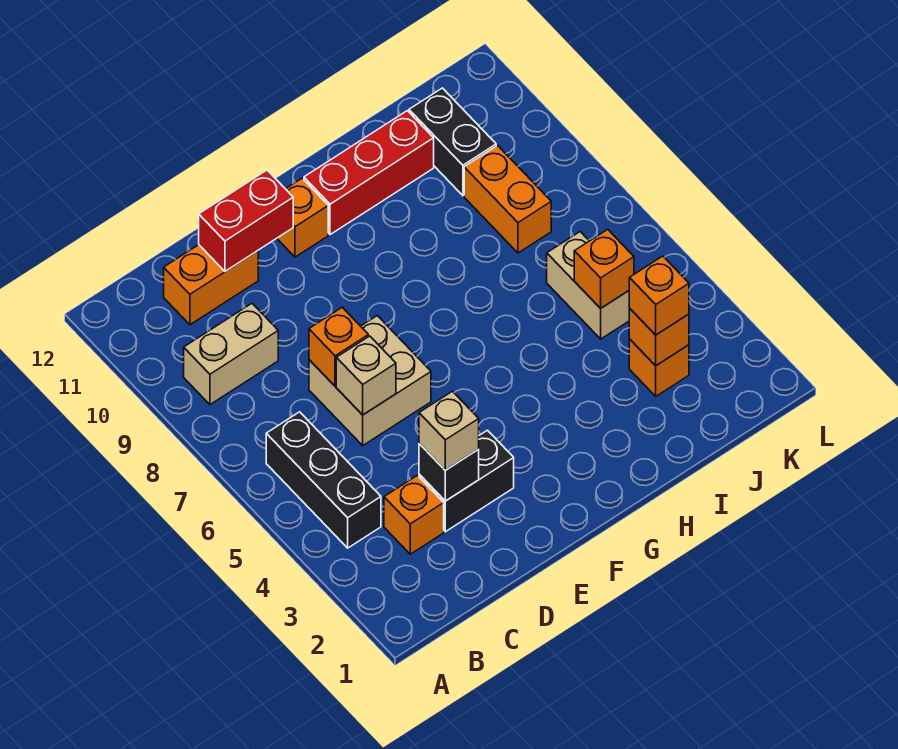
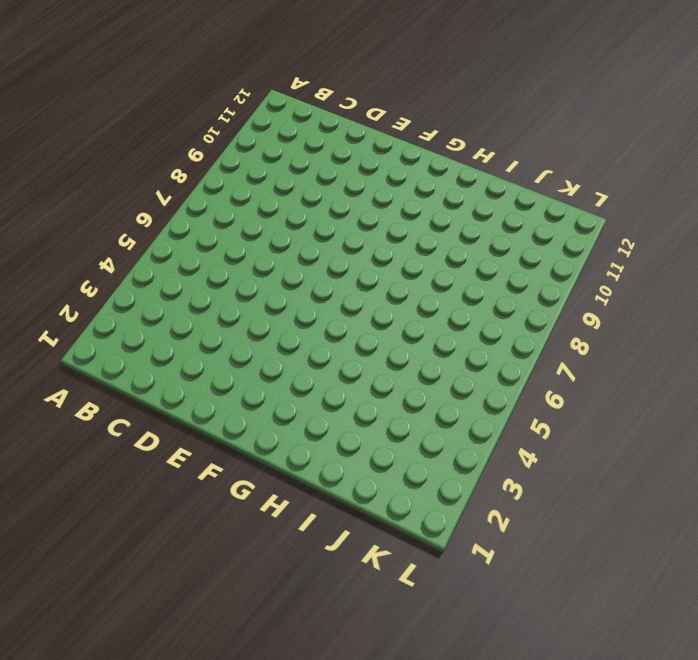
none -> black 1x3 brick [266,412,381,548]
none -> tan 1x2 brick [184,304,278,405]
none -> orange 1x1 brick [384,475,444,554]

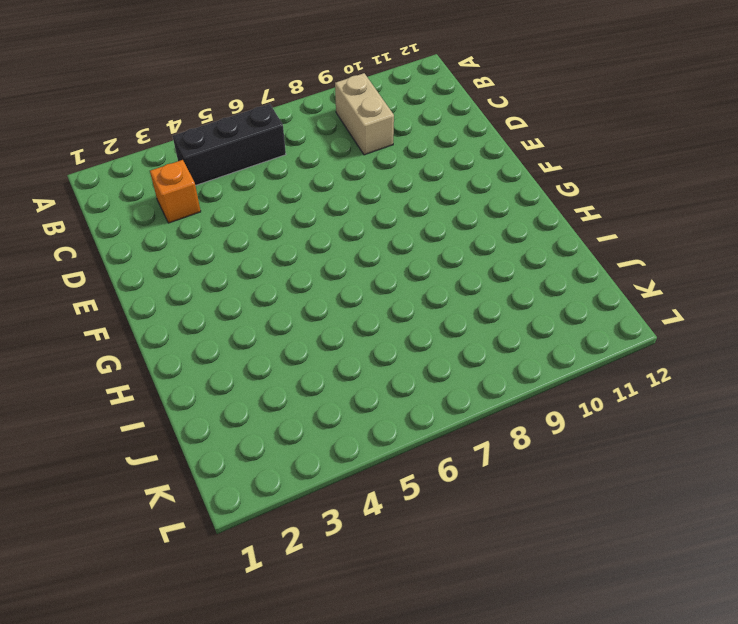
none -> orange 1x2 brick [164,245,258,325]
none -> black 1x2 brick [419,430,514,532]
none -> tan 2x2 brick [309,316,431,445]

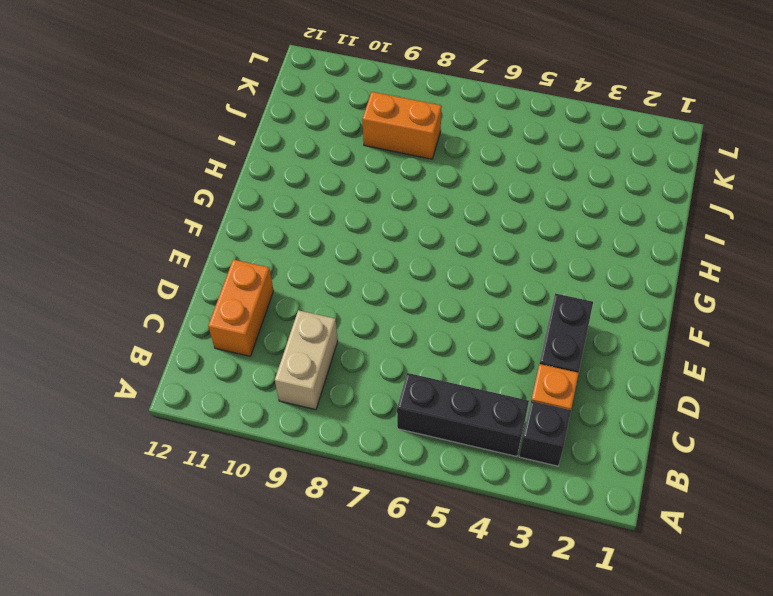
black 1x1 brick [519,401,571,466] -> black 1x1 brick moved to [419,444,479,501]
none -> tan 2x2 brick [309,316,431,445]
none -> orange 1x1 brick [277,178,328,257]
none -> red 1x3 brick [304,111,434,235]

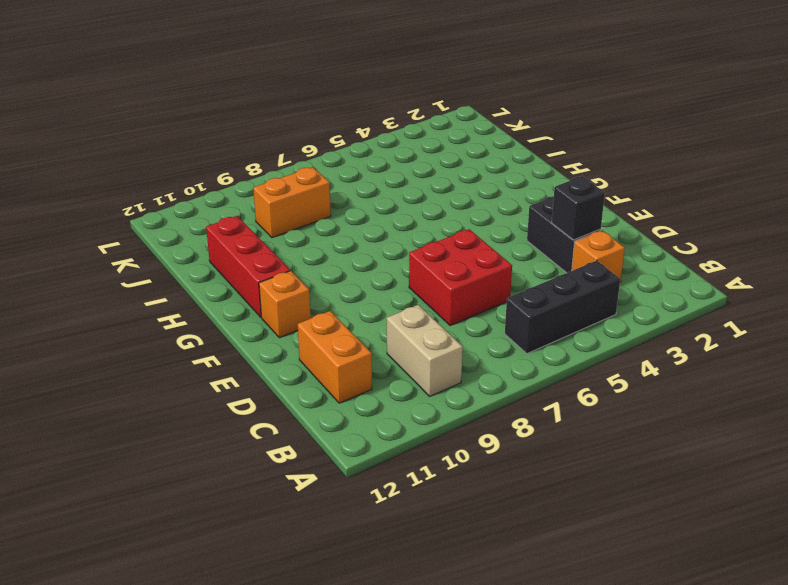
red 2x2 brick [409,229,512,326] -> tan 2x2 brick [309,316,431,445]
none -> orange 1x1 brick [629,339,689,396]
none -> tan 1x2 brick [547,232,629,339]
none -> black 1x2 brick [409,88,496,195]

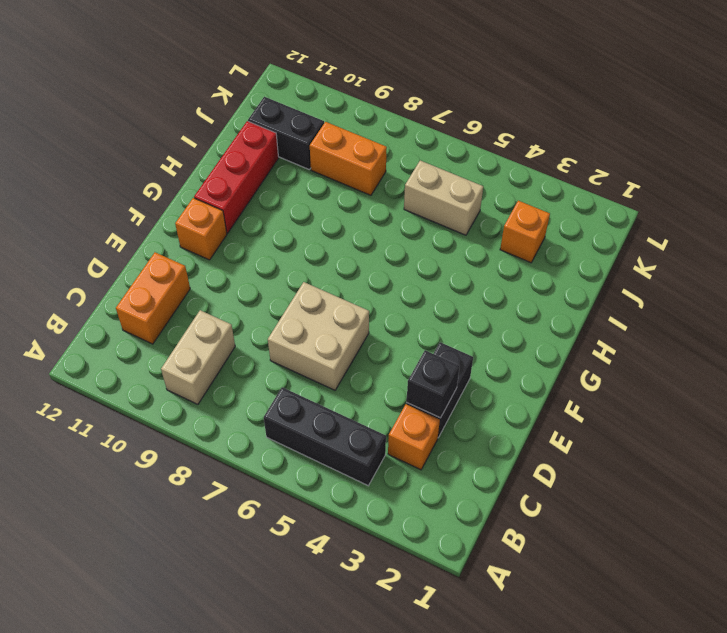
none -> tan 1x1 brick [336,336,396,415]
none -> orange 1x1 brick [309,307,368,386]
none -> red 1x2 brick [199,170,293,271]

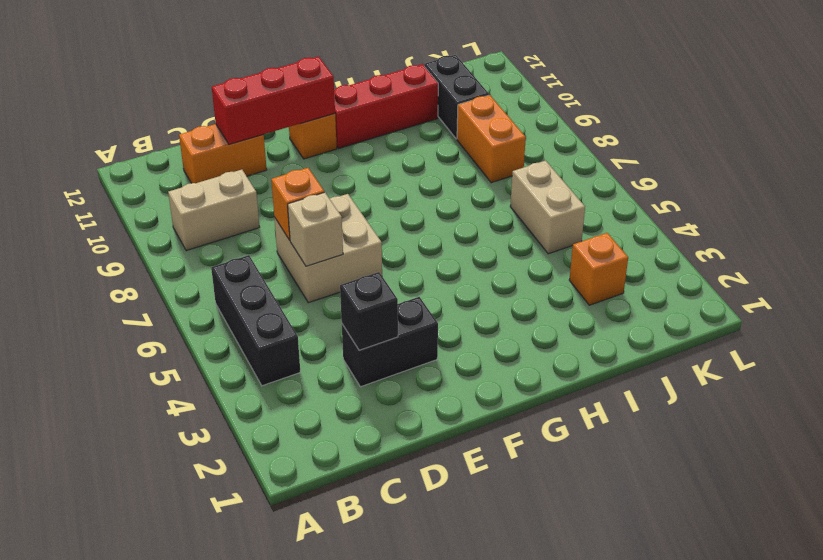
red 1x3 brick [212,57,335,144] -> red 1x2 brick [199,170,293,271]
none -> orange 1x1 brick [384,475,444,554]
none -> orange 1x1 brick [629,308,689,366]
none -> orange 1x1 brick [574,229,634,308]

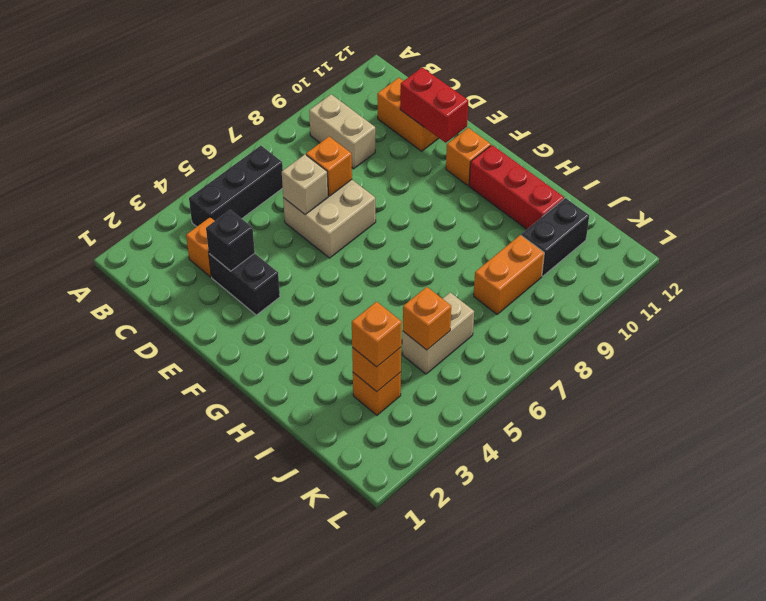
none -> tan 1x1 brick [419,391,479,470]

